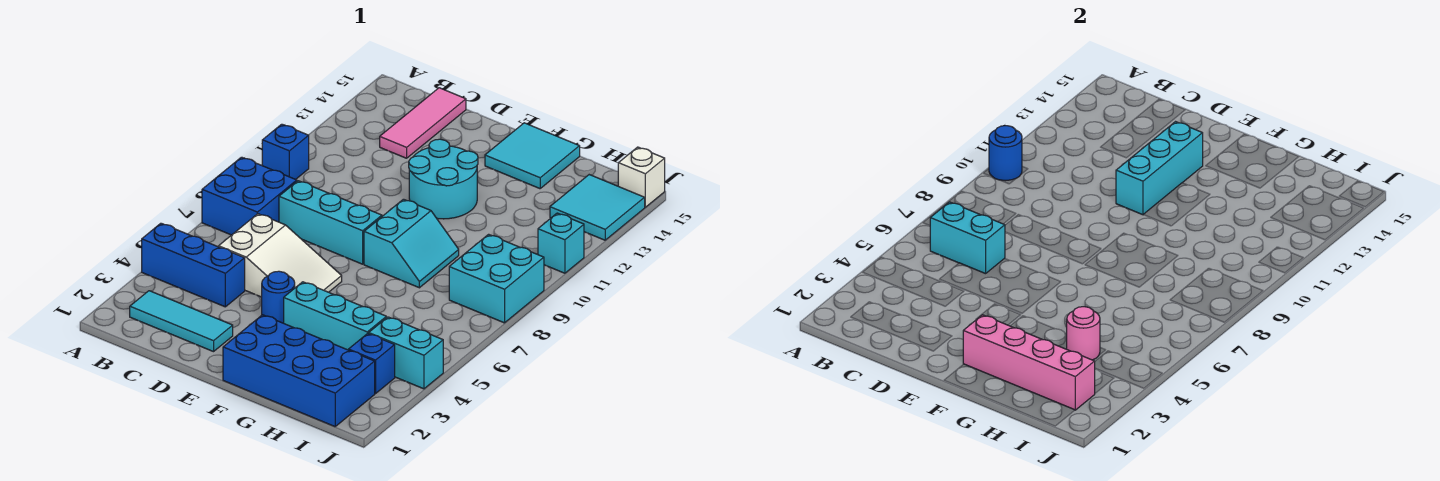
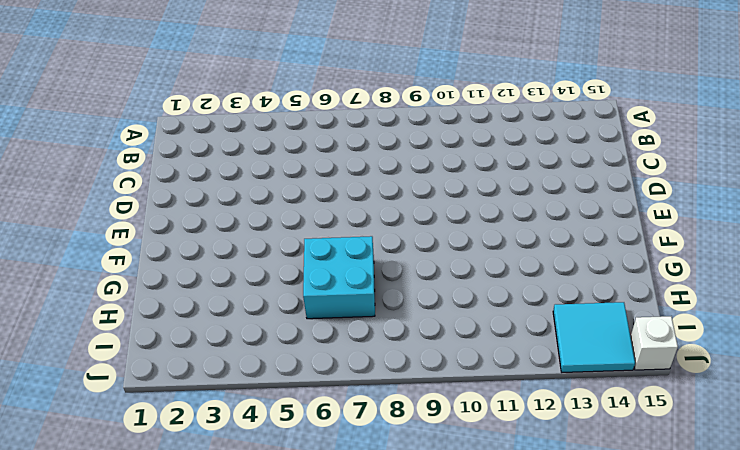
cyan 2x2 brick [303,236,375,319] -> cyan 2x2 brick moved to [449,234,544,323]
none -> blue 1x3 brick [142,223,245,307]
none -> blue 2x2 brick [202,157,297,235]
none -> blue 1x1 brick [262,124,309,179]

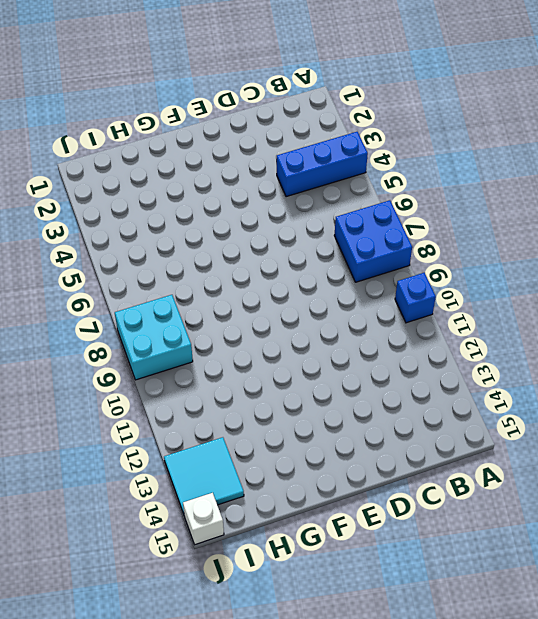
none -> cyan 1x3 tile [130,291,233,352]
none -> white 2x3 slope [219,214,342,297]
none -> cyan 1x3 brick [279,181,382,264]

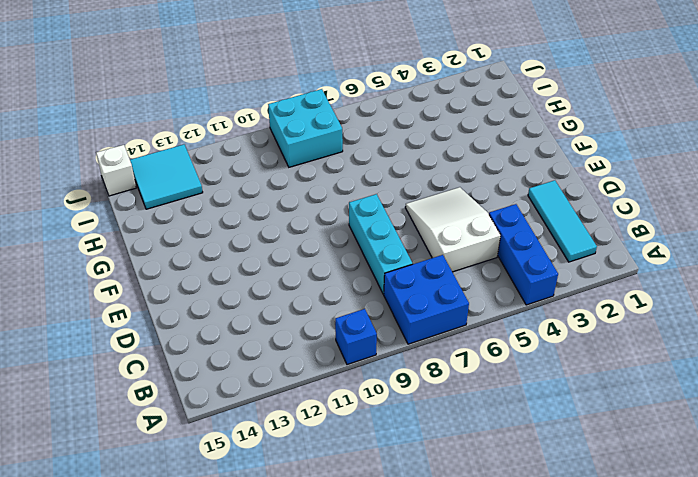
none -> pink 1x3 tile [380,88,466,158]
none -> blue 1x1 round brick [262,271,295,323]
none -> cyan 2x2 round brick [409,139,478,219]

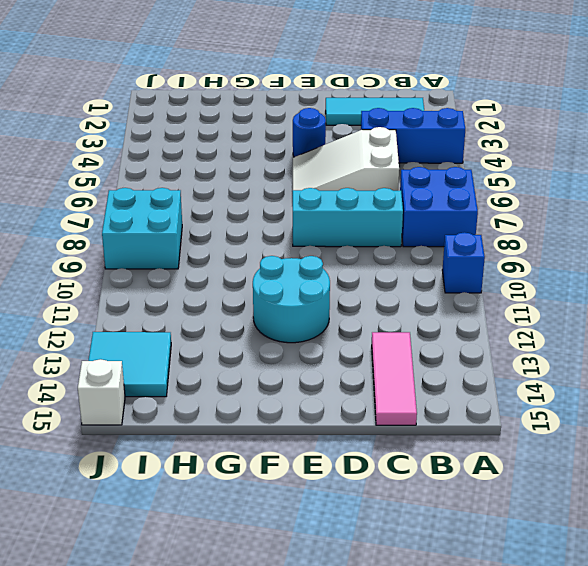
none -> blue 2x4 brick [223,315,375,427]
none -> cyan 1x3 brick [284,282,386,350]
none -> cyan 2x2 slope [364,199,459,288]

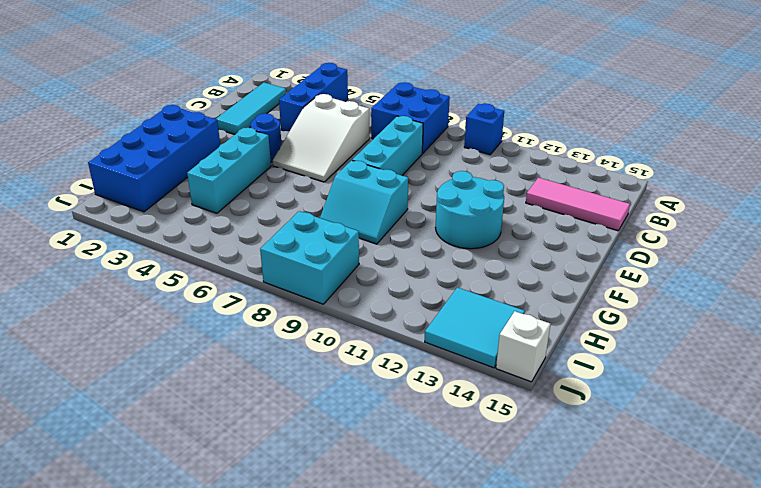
none -> cyan 2x2 tile [485,123,580,189]
none -> blue 1x1 brick [349,333,395,394]
none -> cyan 1x2 brick [369,317,443,389]

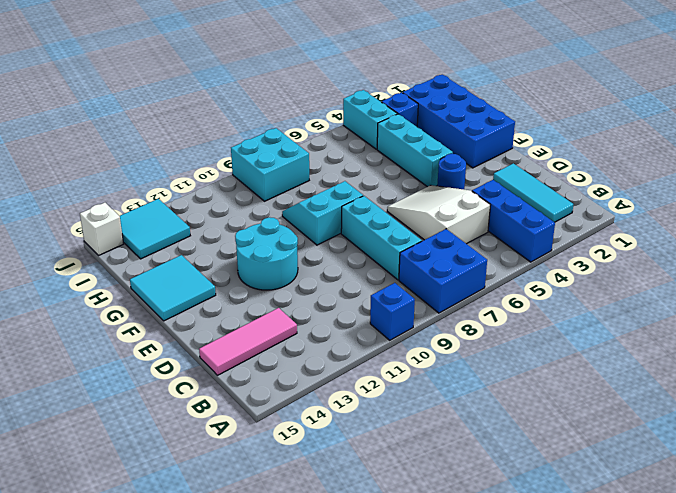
none -> cyan 1x1 brick [538,213,584,273]
none -> blue 1x1 round brick [989,126,1022,180]
none -> cyan 1x2 brick [930,202,1005,274]

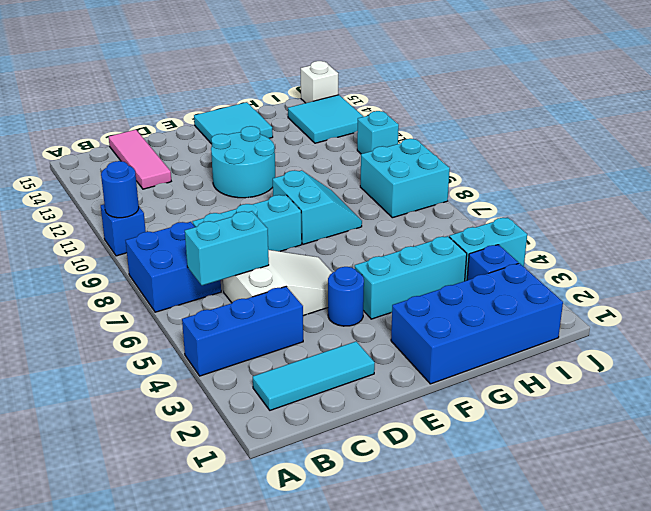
none -> cyan 1x3 brick [1116,122,1203,215]
none -> pink 1x4 brick [963,315,1095,410]
none -> pink 1x1 round brick [1067,307,1100,360]

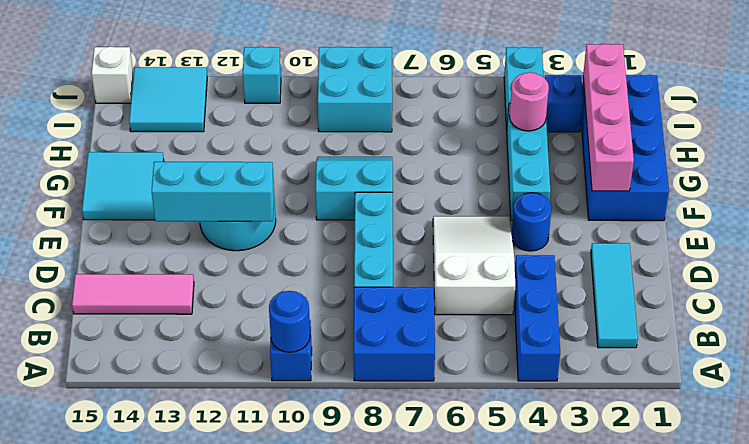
none -> cyan 1x2 brick [930,202,1005,274]

